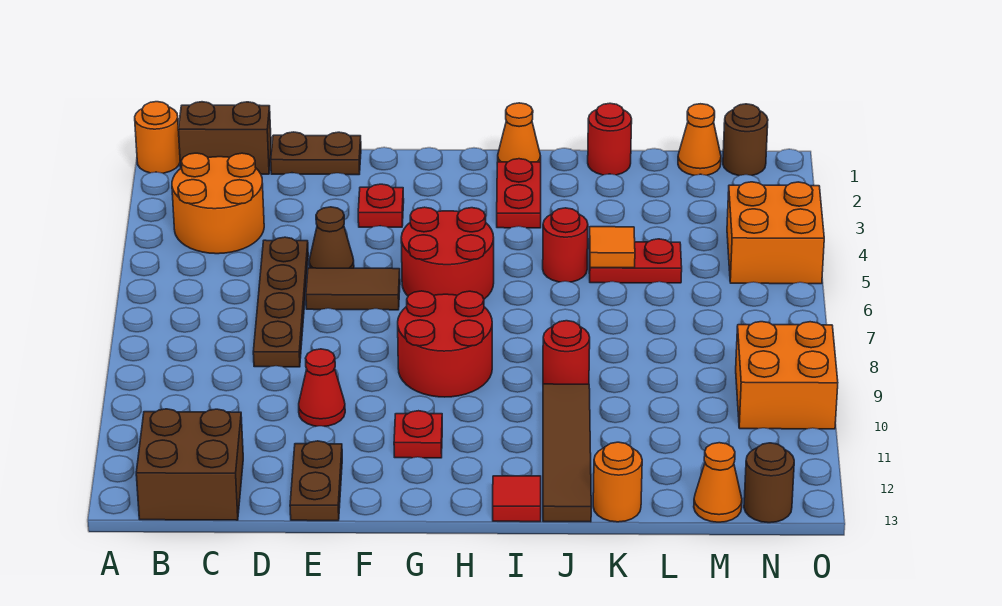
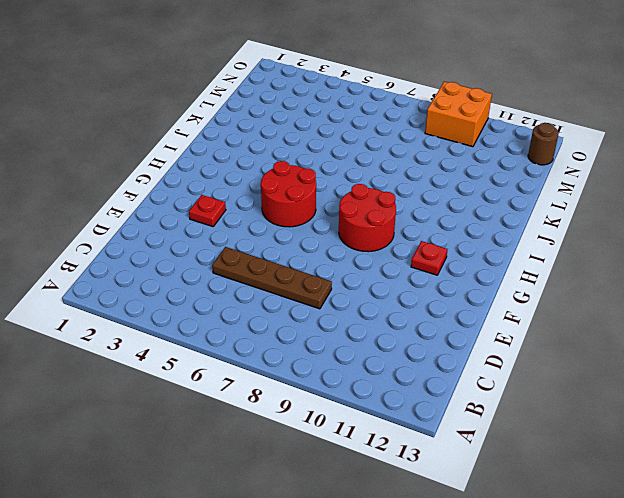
none -> orange 1x1 round brick [135,102,180,173]
none -> brown 1x2 brick [178,102,271,174]
none -> orange 2x2 round brick [172,153,264,254]
none -> brown 2x2 brick [136,409,243,520]

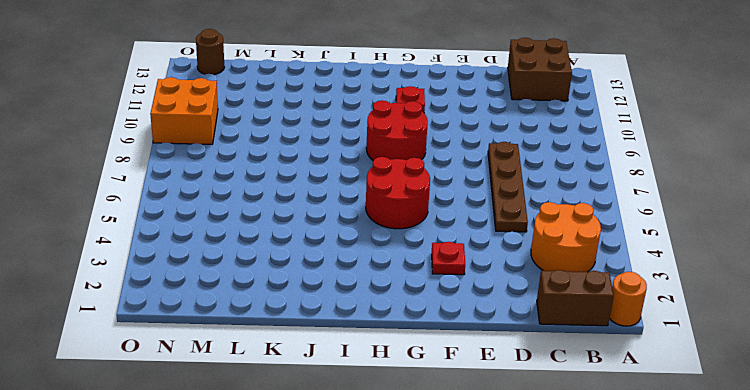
none -> brown 1x2 plate [271,132,361,175]
none -> brown 1x1 cone [309,207,354,268]
none -> brown 1x2 tile [306,268,400,310]
none -> red 1x1 cone [299,349,345,426]

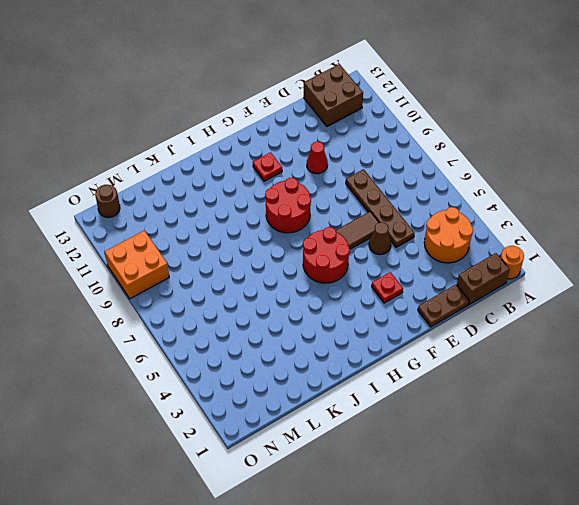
none -> brown 1x2 plate [290,441,342,521]
none -> orange 1x1 cone [498,103,541,162]
none -> red 1x2 plate [497,159,541,228]
none -> red 1x1 tile [493,476,541,522]

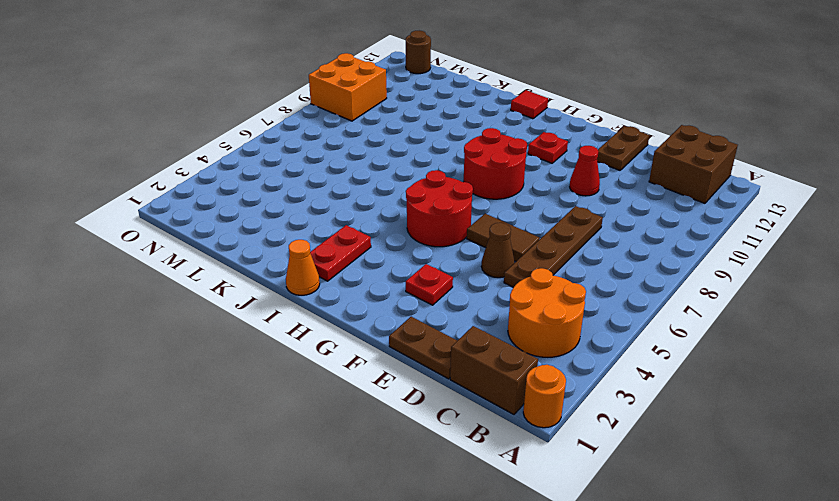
none -> red 1x1 round brick [543,208,588,282]
none -> red 1x1 round brick [543,321,590,384]
none -> brown 1x4 tile [543,384,591,522]
none -> red 1x1 round brick [588,103,632,175]

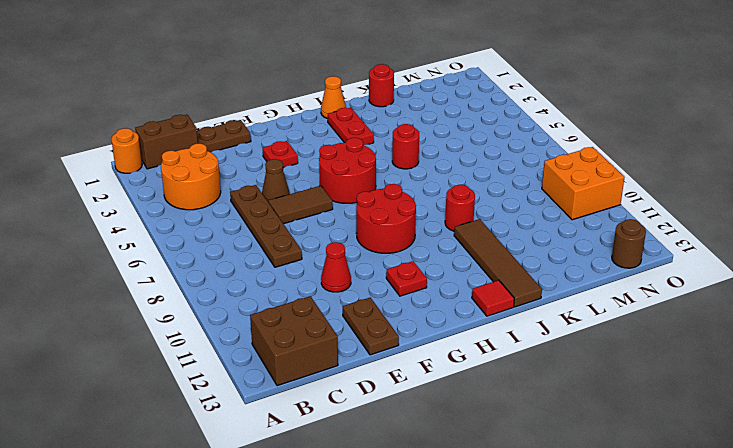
none -> red 1x2 plate [589,239,682,283]
none -> orange 1x1 round brick [593,442,642,522]
none -> orange 1x1 cone [678,104,721,175]
none -> orange 1x1 cone [694,443,742,522]

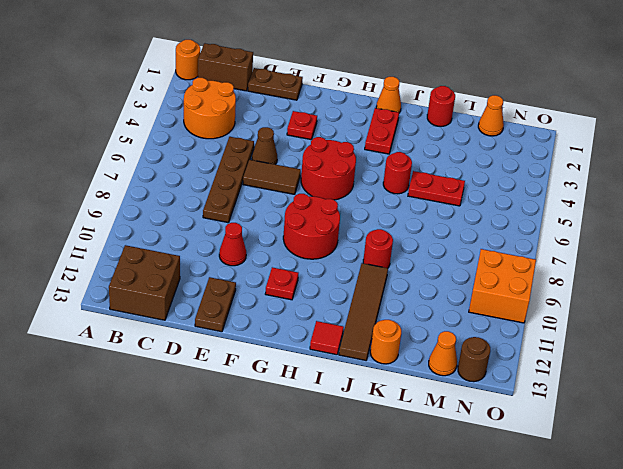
none -> brown 1x1 round brick [723,104,768,176]
none -> orange 2x2 brick [727,182,824,284]
none -> orange 1x1 tile [589,227,635,268]

